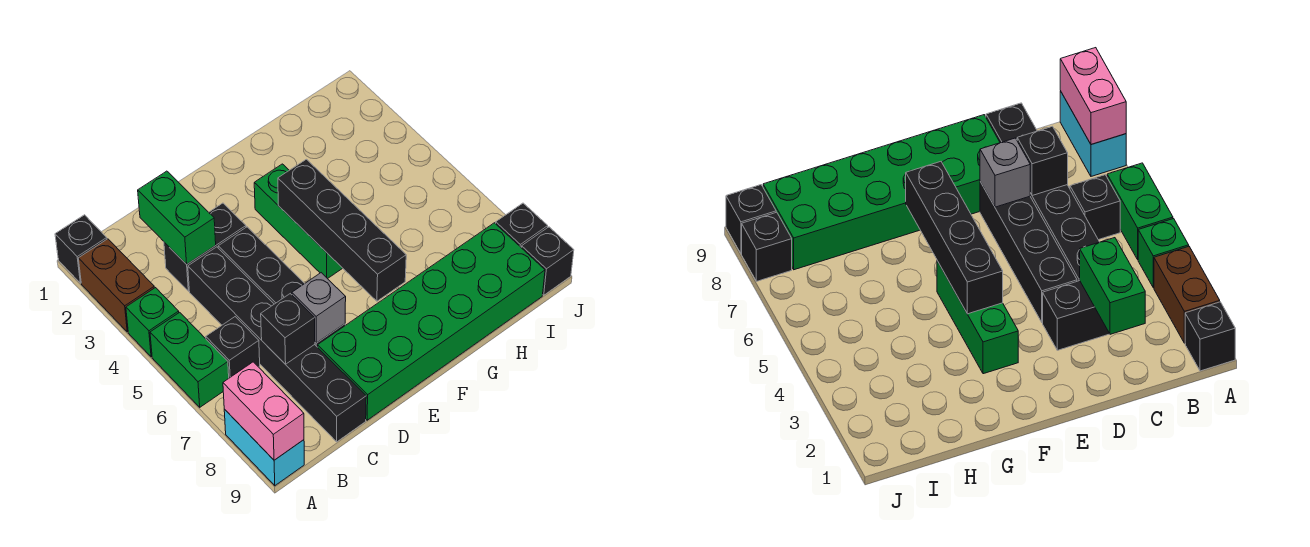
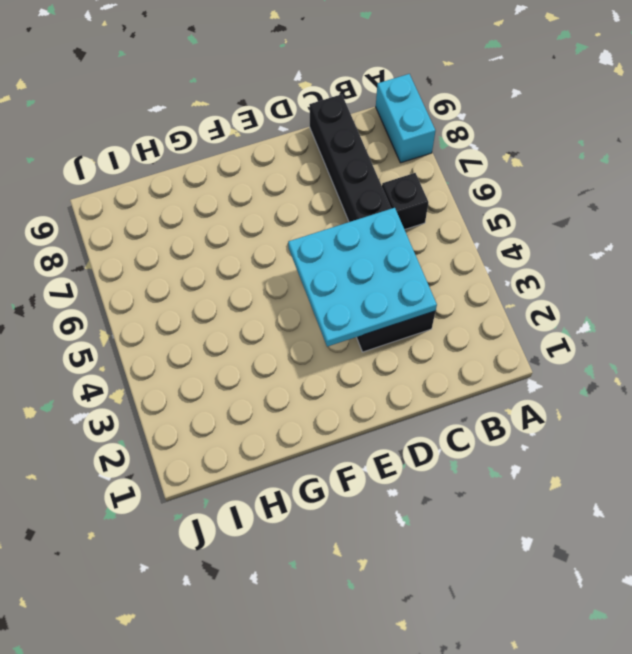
cyan 3x3 plate [288,208,437,347] -> green 1x2 brick [138,171,216,264]
none -> black 1x1 brick [55,215,107,283]
none -> brown 1x2 brick [78,239,154,332]
none -> green 1x1 brick [126,288,179,357]

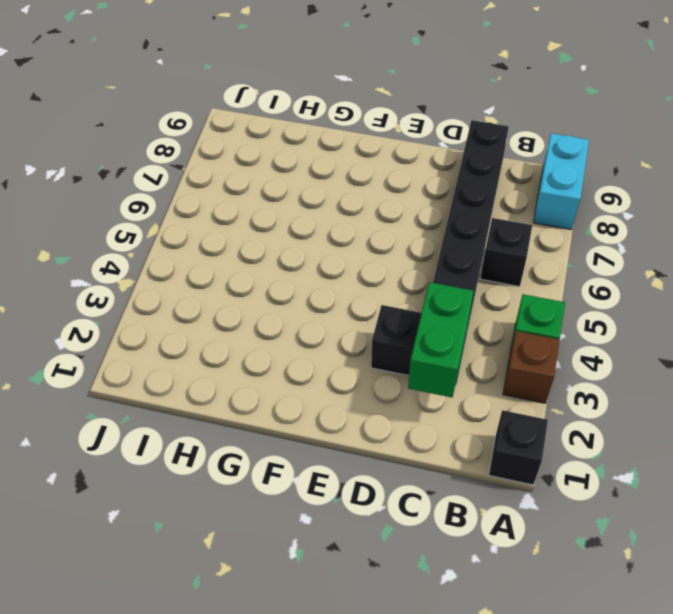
brown 1x1 brick [503,331,560,403] -> brown 1x2 brick [78,239,154,332]
none -> green 1x2 brick [150,312,229,407]
none -> black 1x4 brick [218,227,345,347]
none -> green 2x6 brick [318,223,545,420]

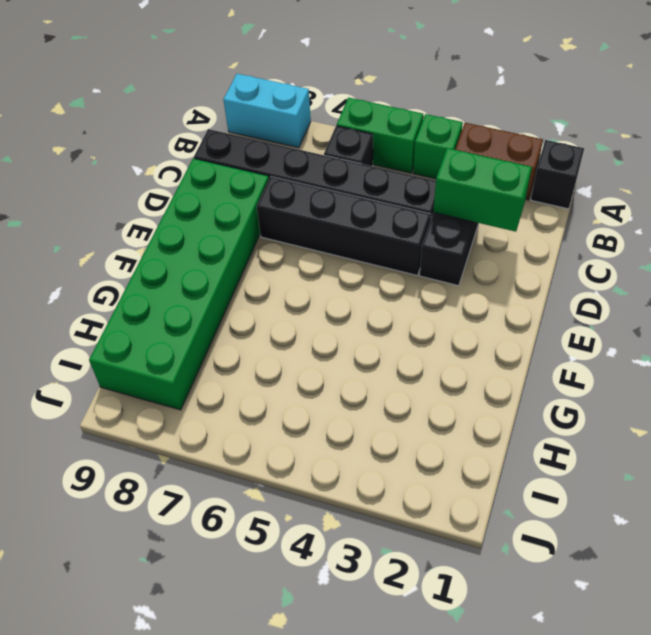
none -> green 1x3 brick [254,164,343,279]
none -> black 1x1 brick [496,203,548,247]
none -> black 1x1 brick [521,227,574,295]

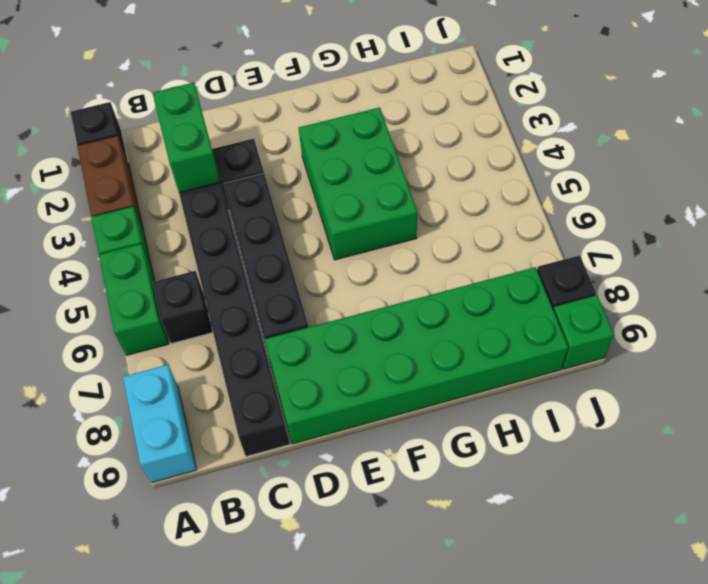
green 2x3 brick [299,107,417,260] -> green 1x3 brick [254,164,343,279]
green 1x1 brick [553,295,614,369] -> black 1x1 brick [521,227,574,295]
none -> pink 1x2 brick [223,362,304,460]
none -> black 1x1 brick [261,294,315,364]
none -> grey 1x1 brick [292,273,346,343]

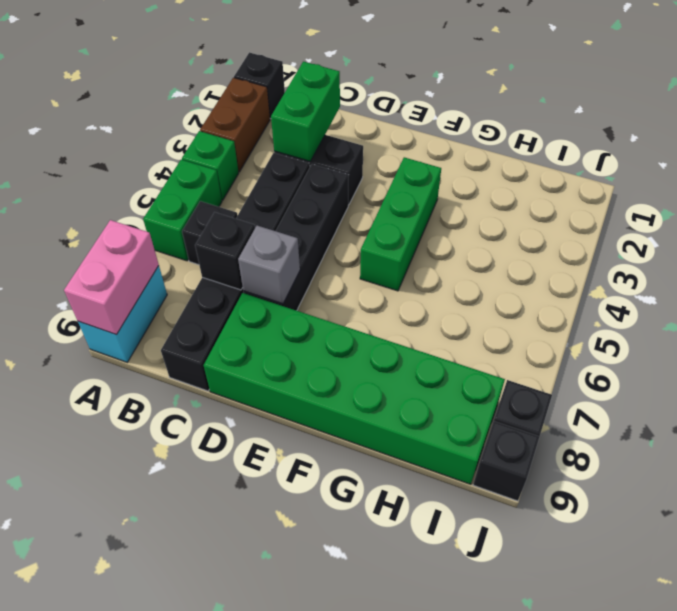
none -> black 1x4 brick [278,159,406,301]

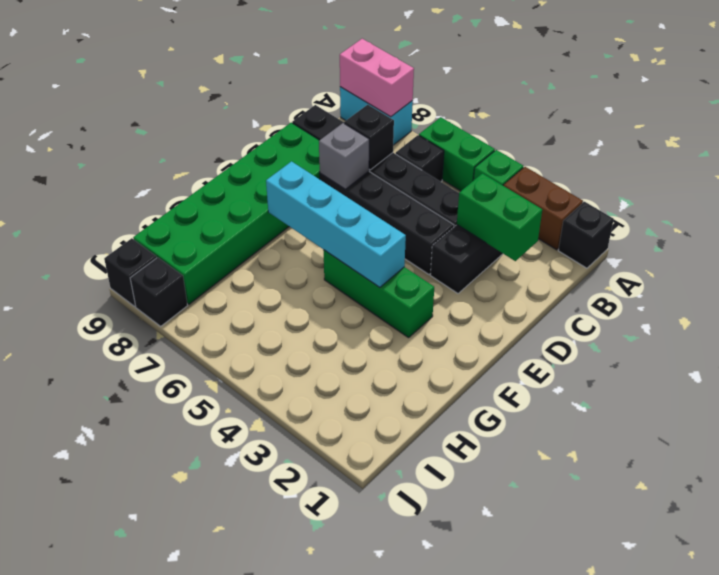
cyan 1x4 brick [266,161,406,287] -> black 1x4 brick [278,159,406,301]

